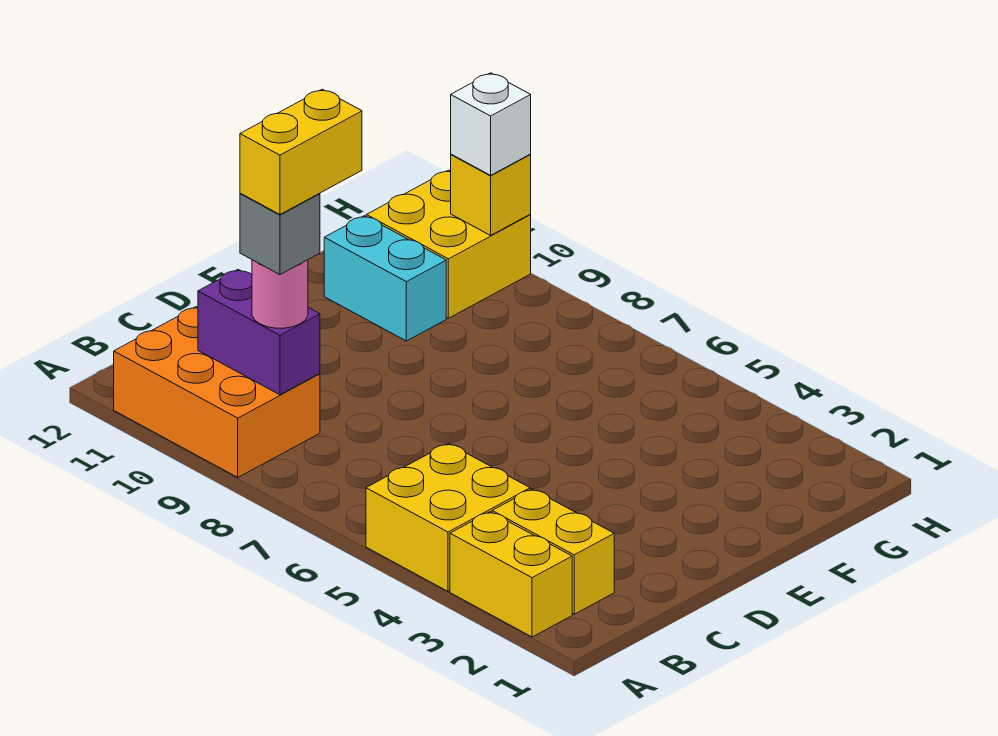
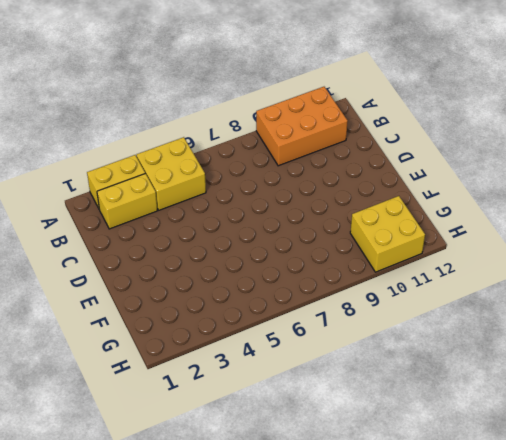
none -> cyan 1x2 brick [324,216,446,341]
none -> purple 1x2 brick [198,270,320,395]
none -> yellow 1x1 brick [451,154,531,235]

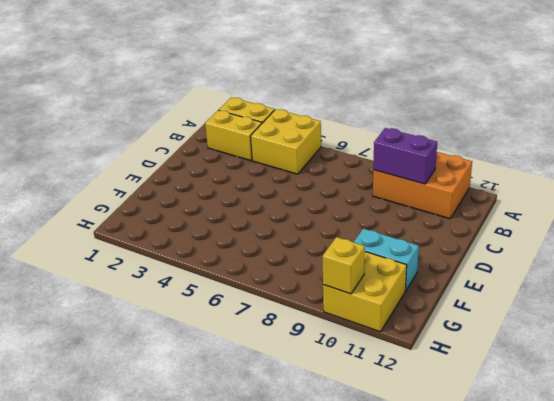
none -> pink 1x1 round brick [252,260,308,328]
none -> white 1x1 brick [451,73,531,175]
none -> grey 1x1 brick [240,194,320,275]

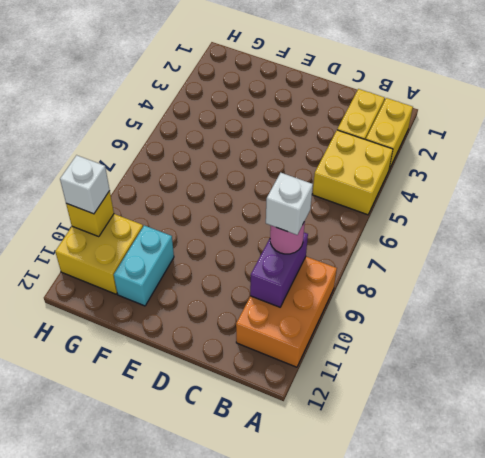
white 1x1 brick [266,173,313,235] -> grey 1x1 brick [240,194,320,275]
none -> yellow 1x2 brick [240,89,362,214]

